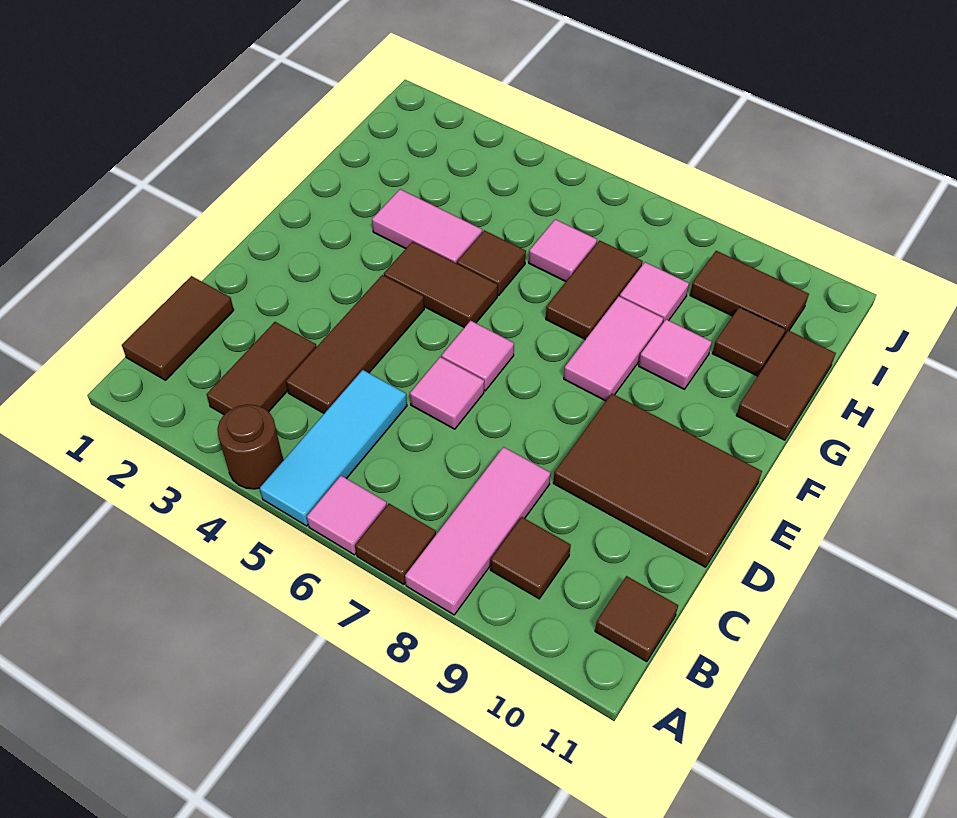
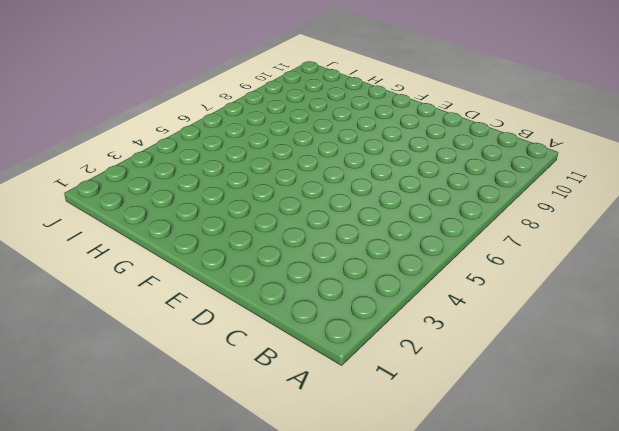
none -> brown 1x1 round brick [218,404,283,489]
none -> cyan 1x3 tile [260,370,407,526]
none -> pink 1x1 tile [307,476,387,555]

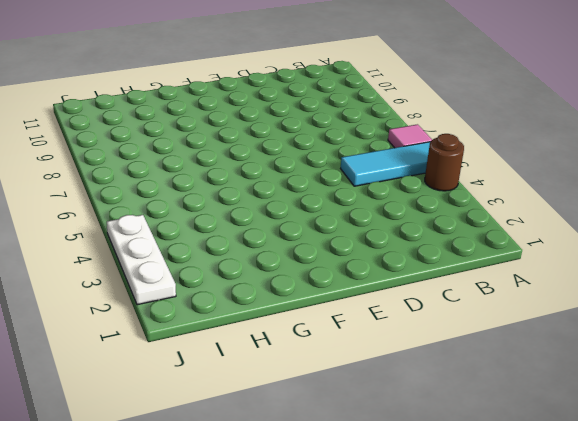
white 1x3 plate [107,215,176,305] -> none
none -> brown 1x1 tile [355,504,436,584]
none -> pink 1x3 tile [405,447,550,615]
none -> brown 1x2 tile [122,276,234,380]

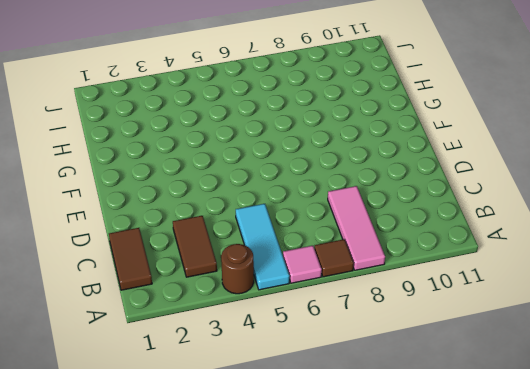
none -> brown 1x1 tile [490,517,571,599]
none -> brown 1x1 tile [595,576,678,662]
none -> brown 1x3 tile [286,275,424,413]

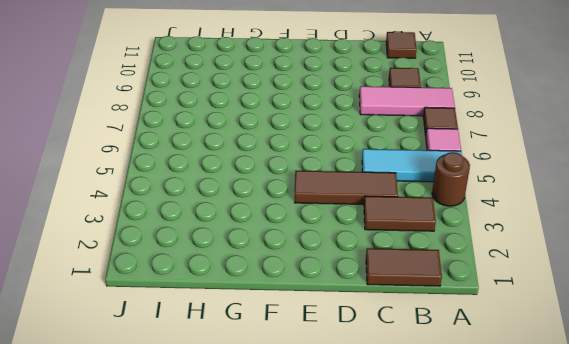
none -> pink 1x1 tile [410,357,484,429]
none -> brown 2x3 tile [553,394,762,567]
none -> pink 1x1 tile [442,321,514,391]

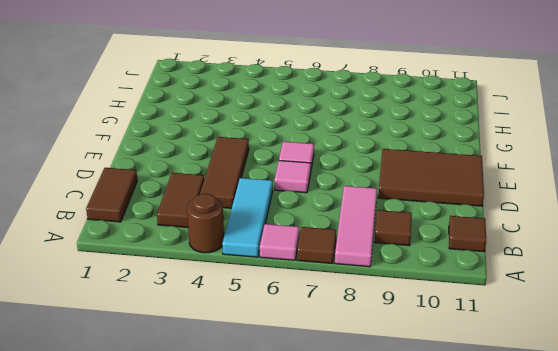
none -> brown 1x2 tile [384,242,498,328]
none -> pink 1x2 tile [564,296,663,401]
none -> pink 1x2 tile [372,189,482,264]

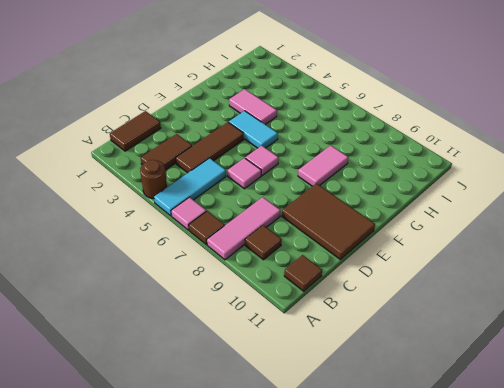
cyan 1x2 tile [229,111,278,148] -> brown 1x2 tile [384,242,498,328]
none -> brown 1x1 tile [457,230,526,295]
none -> brown 1x2 tile [546,241,643,339]
none -> pink 1x1 tile [639,319,712,389]

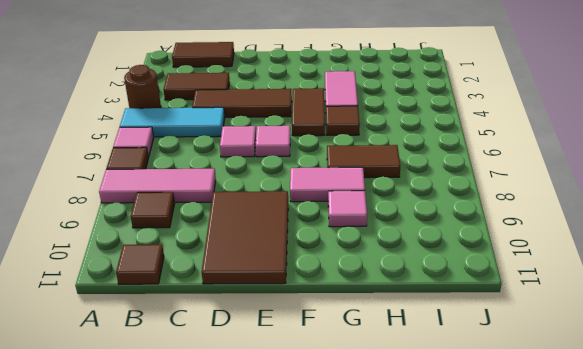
none -> brown 1x2 tile [736,330,836,440]
none -> pink 1x1 tile [529,219,597,281]
none -> pink 1x1 tile [620,262,689,322]

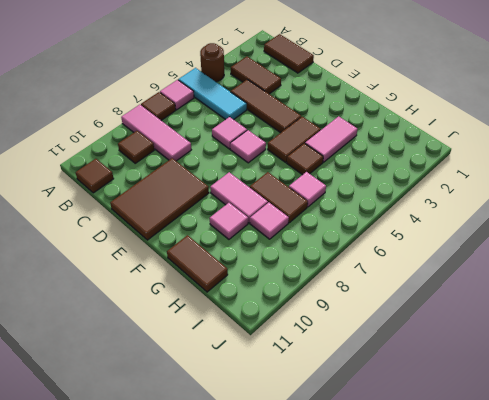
none -> brown 1x1 tile [712,307,786,376]
none -> brown 1x2 tile [690,251,809,337]

